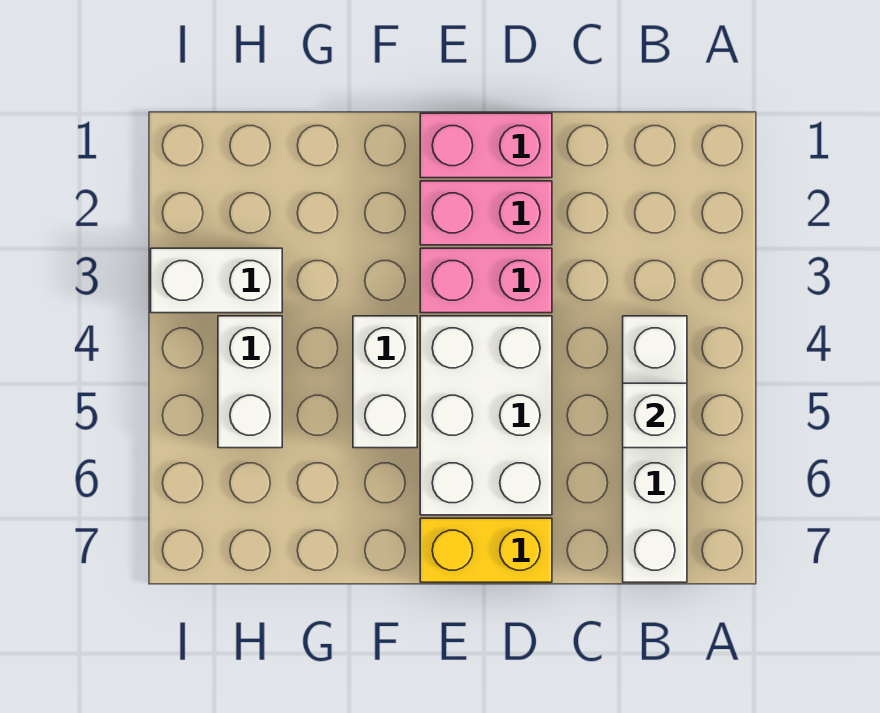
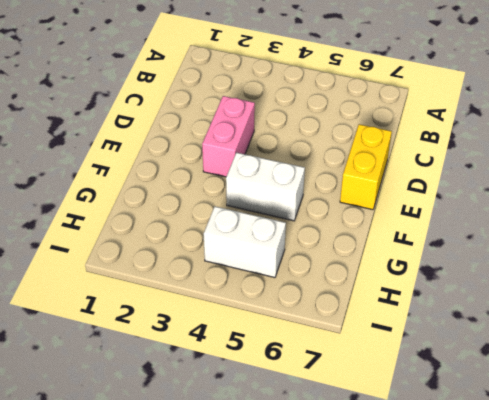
none -> white 1x4 brick [623,316,687,582]
none -> pink 1x2 brick [420,113,552,178]

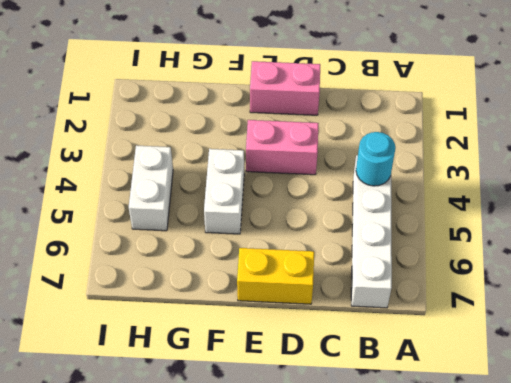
cyan 1x1 round brick [356,132,396,186] -> none
none -> pink 1x2 brick [420,181,552,245]
none -> white 2x3 brick [420,316,552,515]

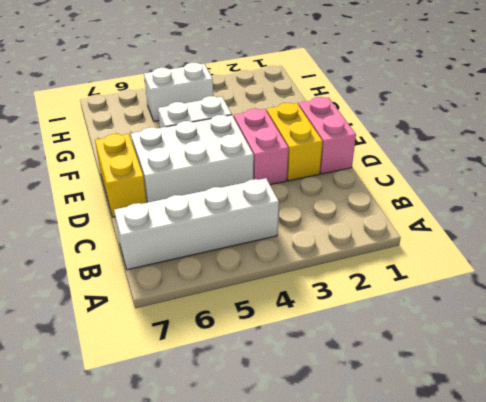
yellow 1x2 brick [267,103,323,181] -> pink 1x2 brick [420,181,552,245]
none -> white 1x2 brick [151,248,282,313]
none -> white 1x1 brick [623,383,687,448]

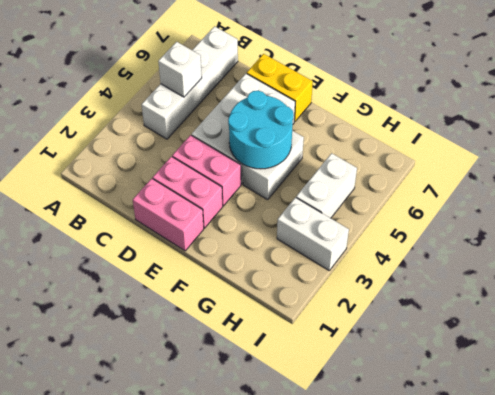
cyan 2x2 round brick [228,91,294,169] -> none

